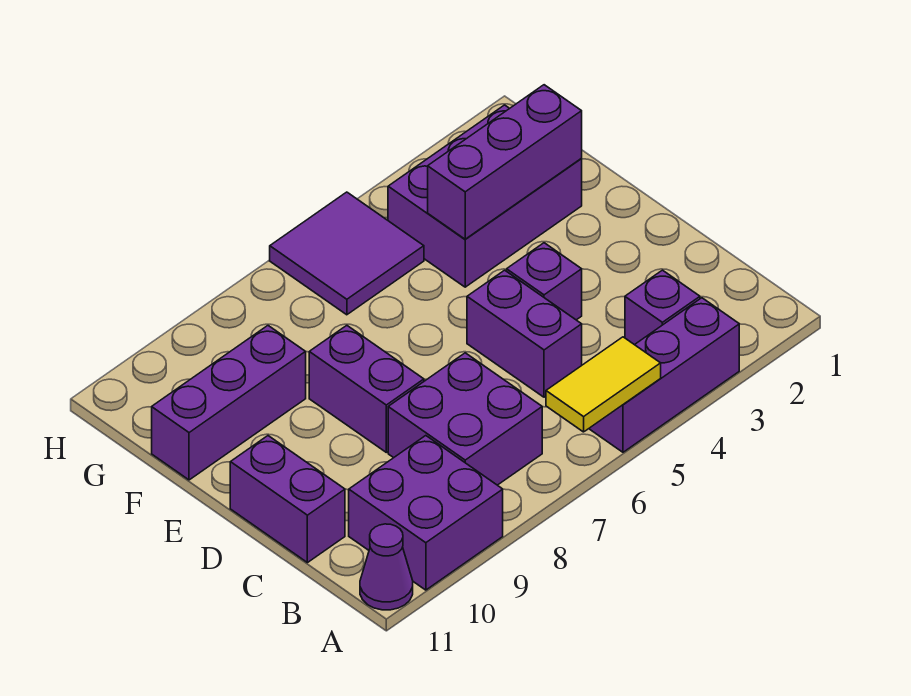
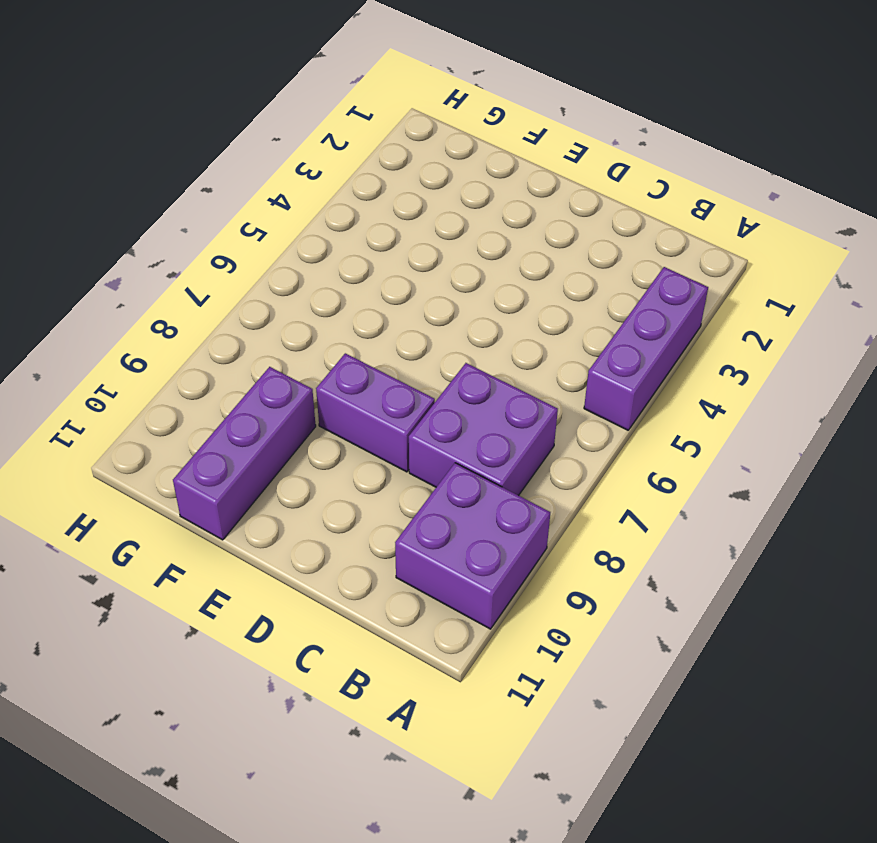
none -> purple 1x1 cone [360,524,413,610]
none -> purple 1x1 brick [625,270,700,345]
none -> purple 1x2 brick [467,270,582,397]

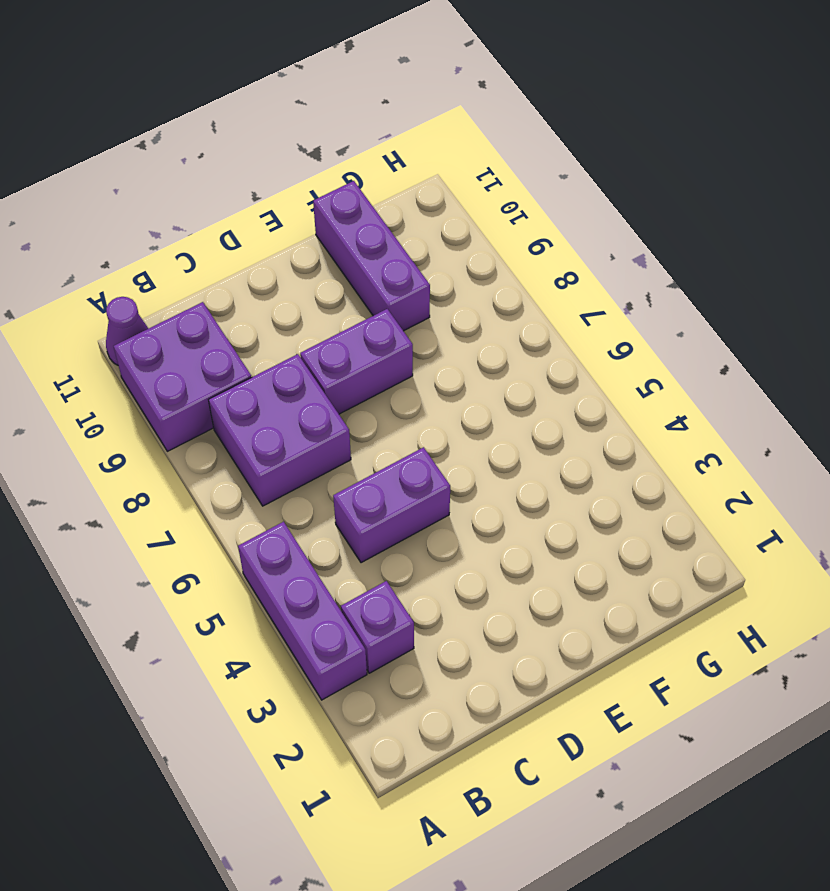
none -> purple 1x2 brick [230,436,345,563]
none -> purple 1x1 brick [507,243,582,320]
none -> purple 2x3 brick [388,105,582,287]

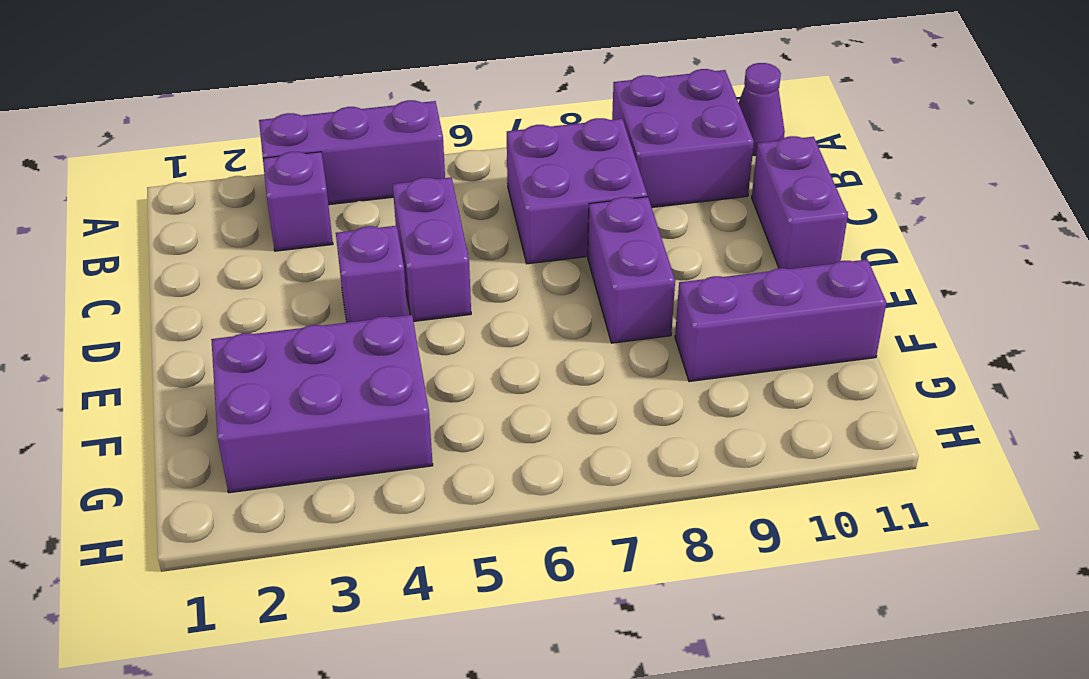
none -> purple 2x2 tile [270,192,424,315]
none -> yellow 1x2 tile [546,337,661,432]
none -> purple 1x3 brick [428,85,582,239]

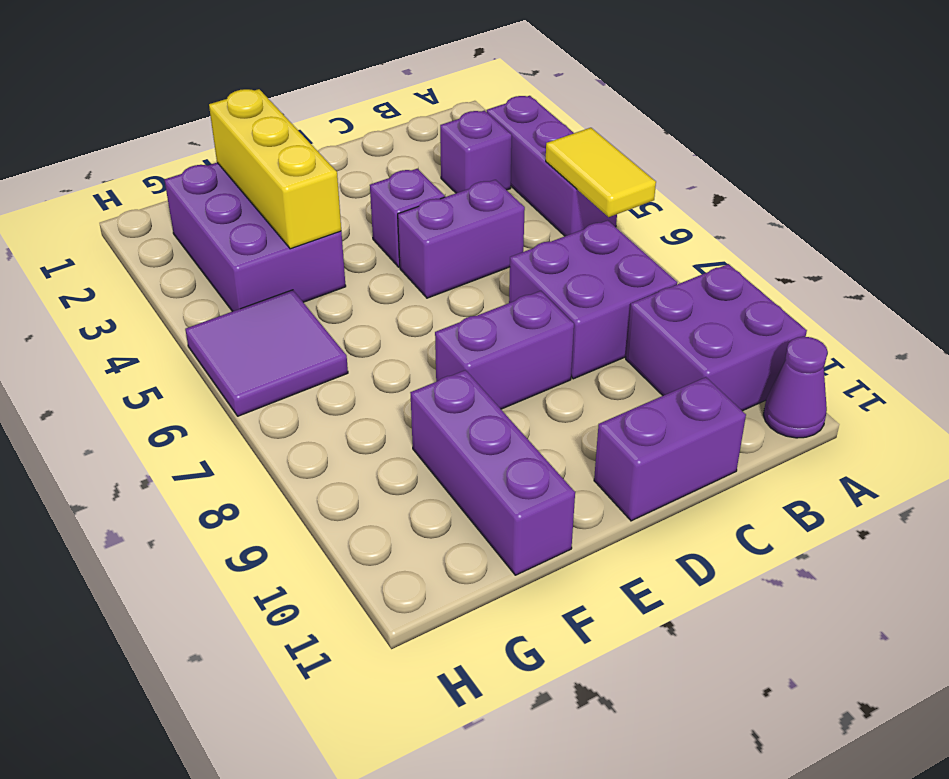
yellow 1x3 brick [209,89,341,249] -> purple 1x3 brick [428,85,582,239]

